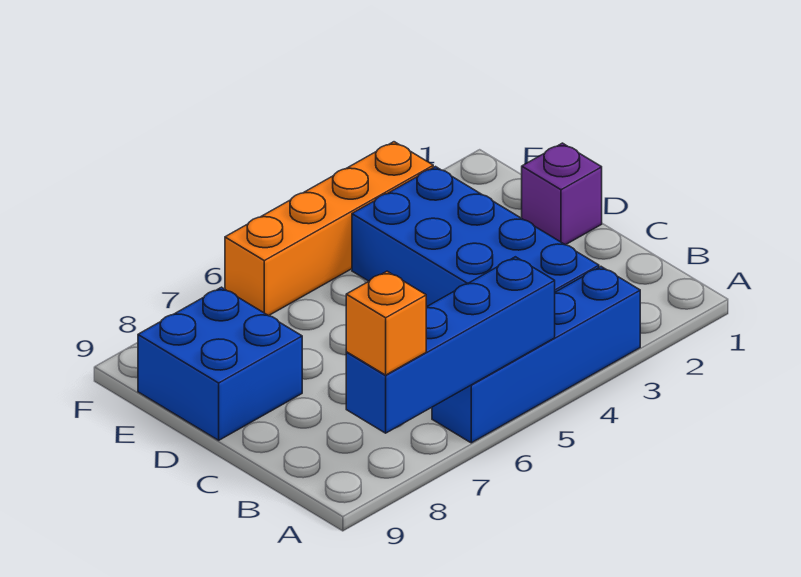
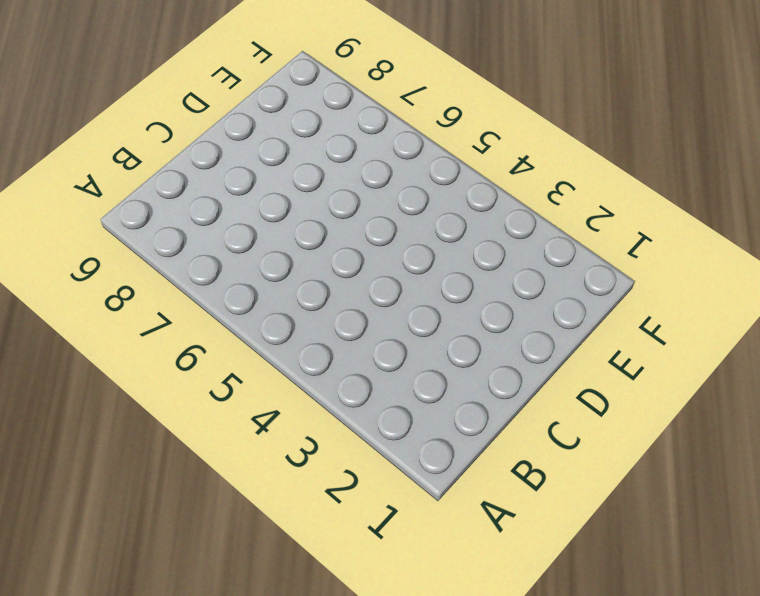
none -> blue 1x4 brick [432,267,640,443]
none -> blue 2x4 brick [352,167,599,307]

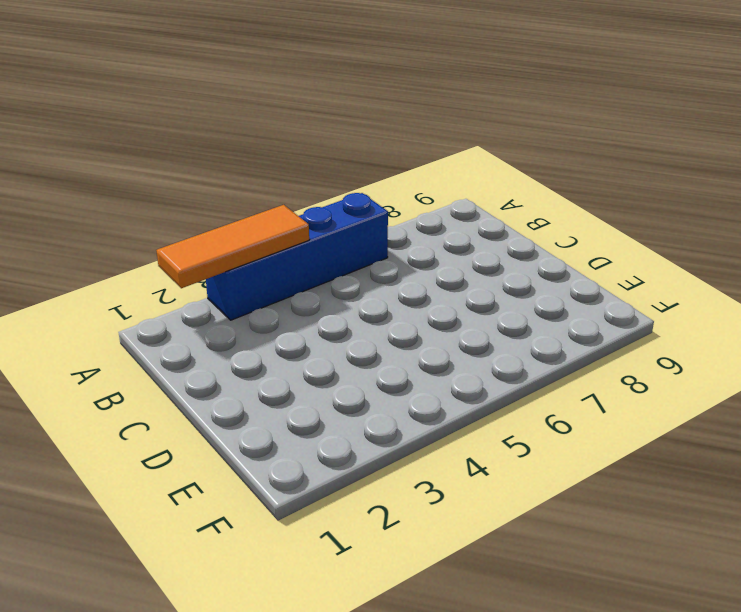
orange 1x3 tile [156,205,309,288] -> none
none -> blue 2x4 brick [352,167,599,307]
none -> purple 1x1 brick [522,143,602,245]

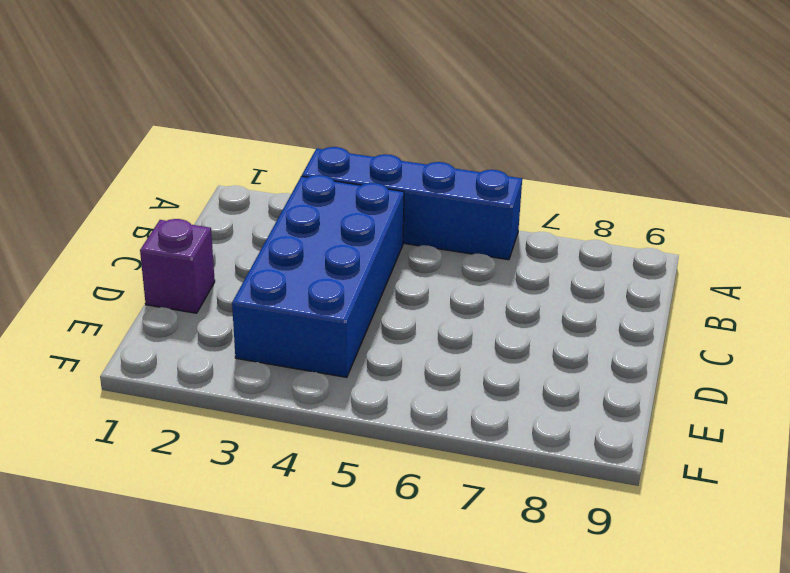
none -> blue 2x2 brick [138,287,302,440]
none -> orange 1x4 brick [225,142,433,316]

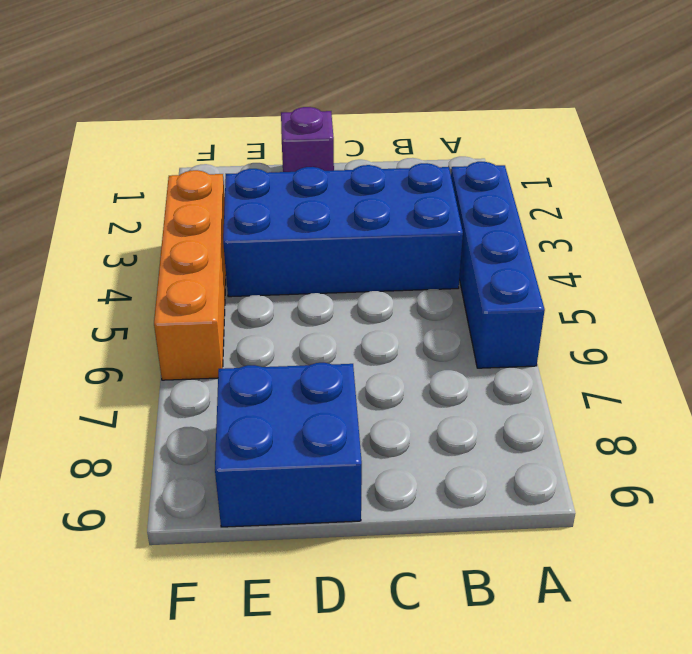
none -> blue 1x4 brick [346,257,555,433]
none -> orange 1x1 brick [346,271,426,375]

